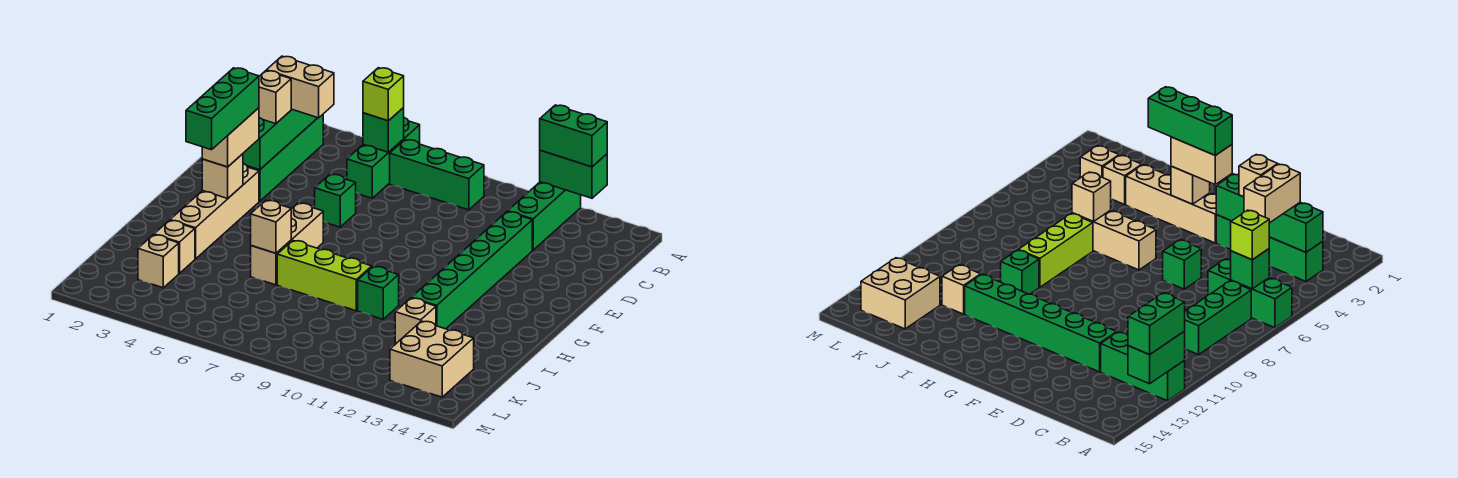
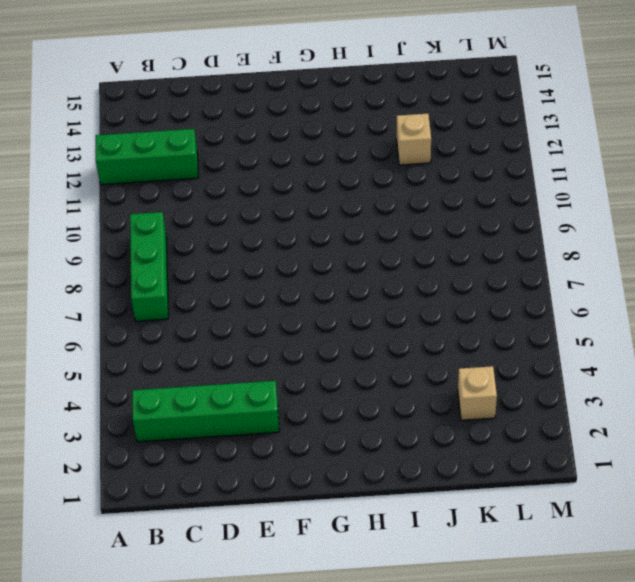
none -> green 1x3 brick [347,118,420,198]
none -> green 1x6 brick [411,212,532,329]
none -> green 1x1 brick [315,174,356,227]

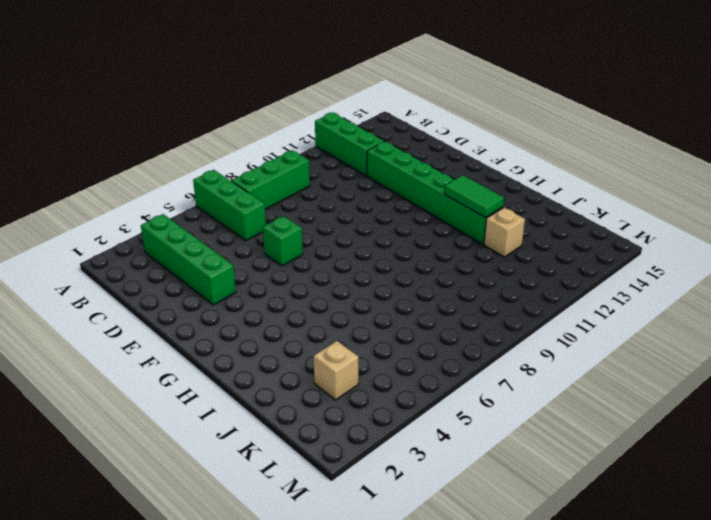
green 1x2 tile [444,175,504,217] -> none
none -> tan 1x4 brick [170,164,259,259]
none -> tan 1x3 brick [251,203,323,285]
none -> lime 1x3 brick [277,241,372,311]

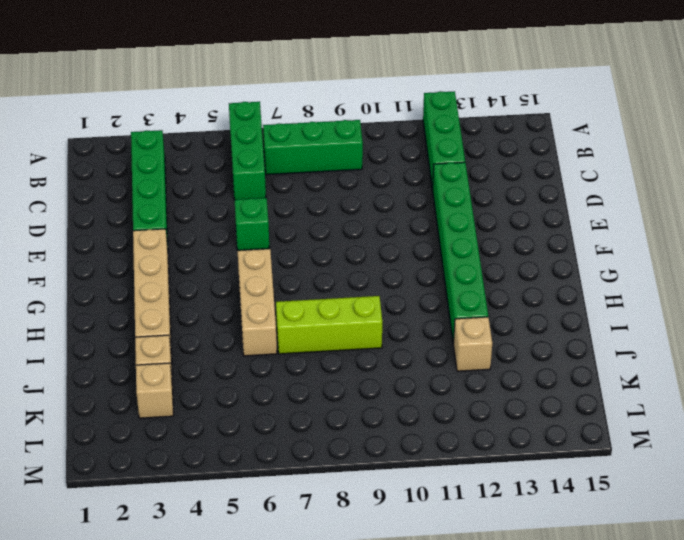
none -> green 1x1 brick [358,266,399,319]
none -> tan 2x2 brick [390,321,474,397]
none -> green 1x2 brick [540,150,607,198]

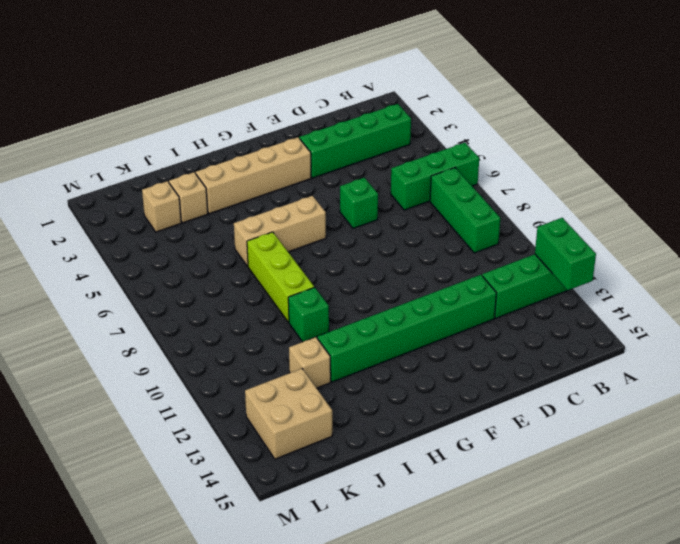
none -> green 1x4 brick [243,109,317,170]
none -> green 1x1 brick [363,108,404,152]
none -> tan 1x1 brick [202,154,243,198]

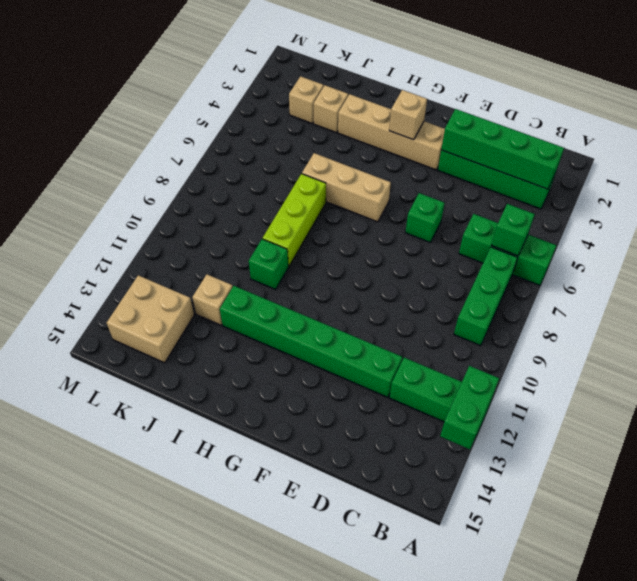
none -> tan 1x1 brick [251,200,291,253]
none -> green 1x2 brick [540,105,607,167]
none -> lime 1x1 brick [363,68,404,121]

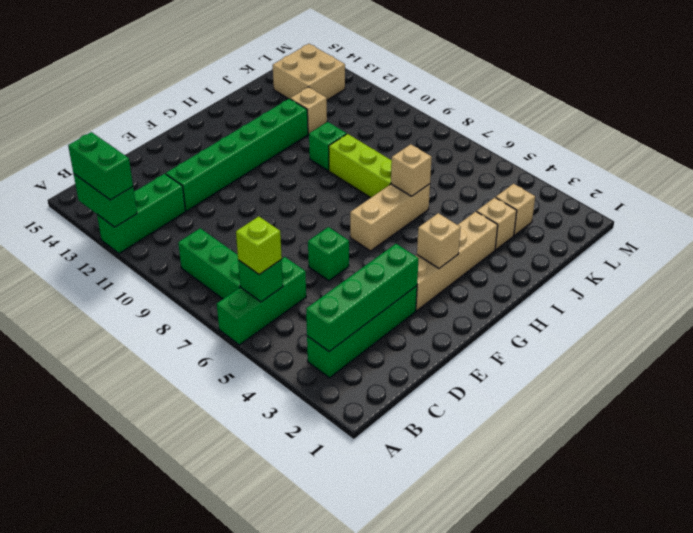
none -> tan 1x2 brick [266,56,334,118]
none -> tan 1x1 brick [259,71,291,124]
none -> tan 1x2 brick [202,108,259,167]

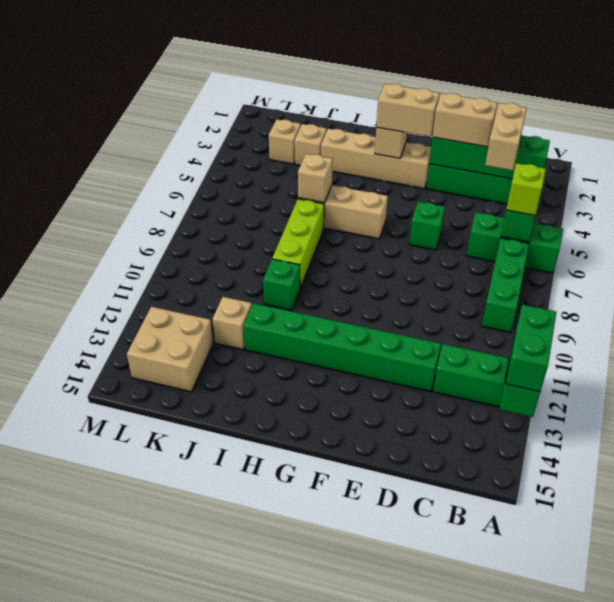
tan 1x2 brick [433,93,497,147] -> tan 1x1 brick [259,71,291,124]
none -> green 1x3 brick [186,68,259,150]

